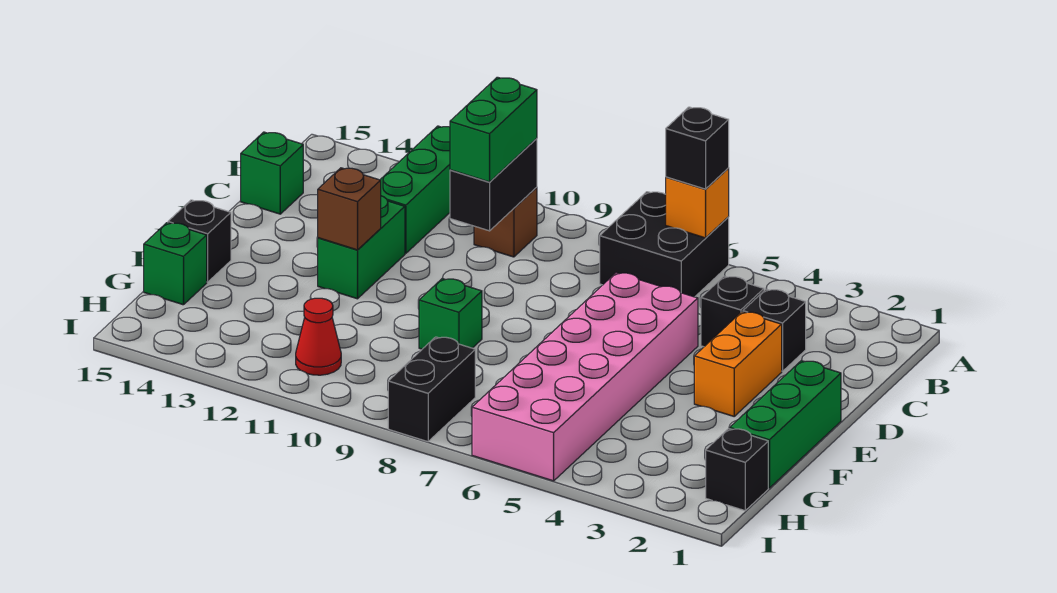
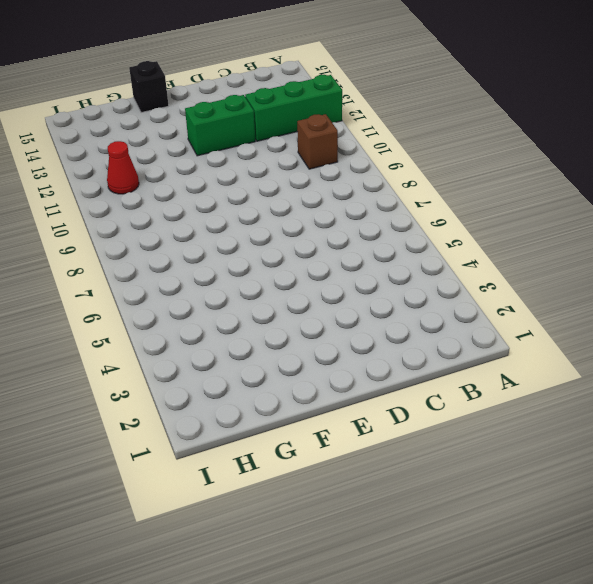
none -> black 2x2 brick [600,192,729,297]
none -> black 1x1 brick [743,289,806,371]
none -> black 1x1 brick [701,276,764,347]

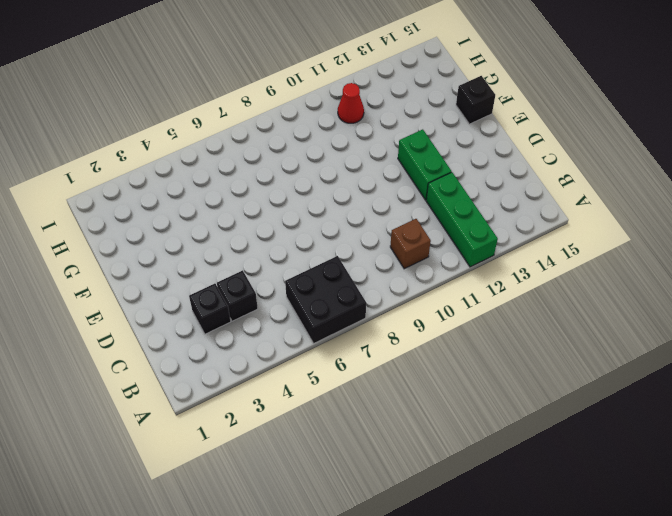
none -> green 1x1 brick [241,132,303,214]
none -> orange 1x2 brick [694,312,782,416]
none -> pink 2x6 brick [472,273,698,481]

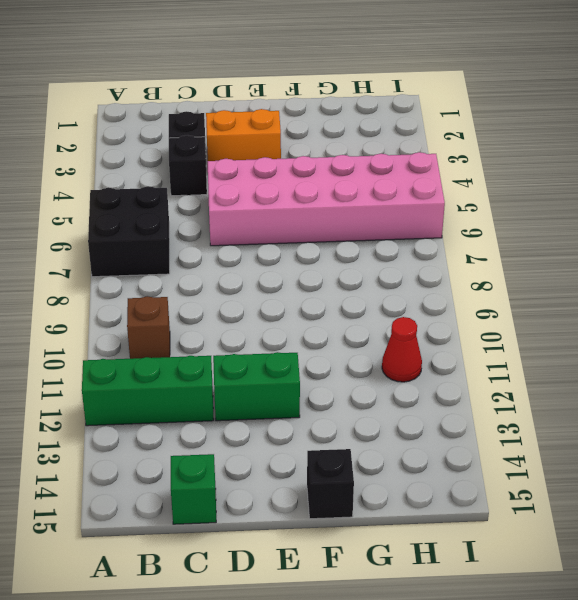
none -> green 1x3 brick [729,361,841,488]
none -> green 1x1 brick [419,278,482,349]
none -> green 1x1 brick [144,223,207,305]

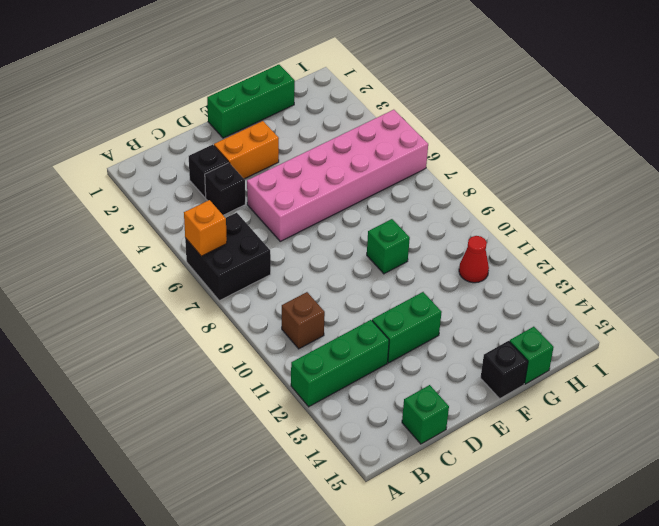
none -> black 1x1 brick [706,429,768,511]
none -> black 1x2 brick [388,337,475,442]
none -> black 1x2 brick [450,138,537,231]

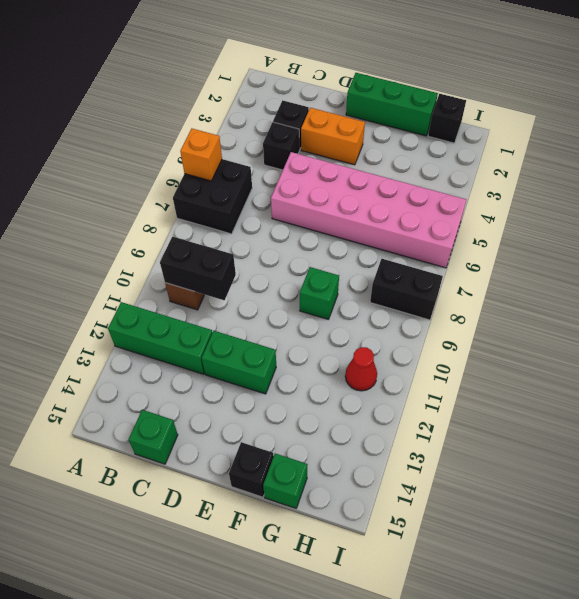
none -> brown 1x1 brick [318,168,381,250]
none -> black 1x1 brick [666,107,729,189]
none -> green 1x2 brick [450,77,537,182]

